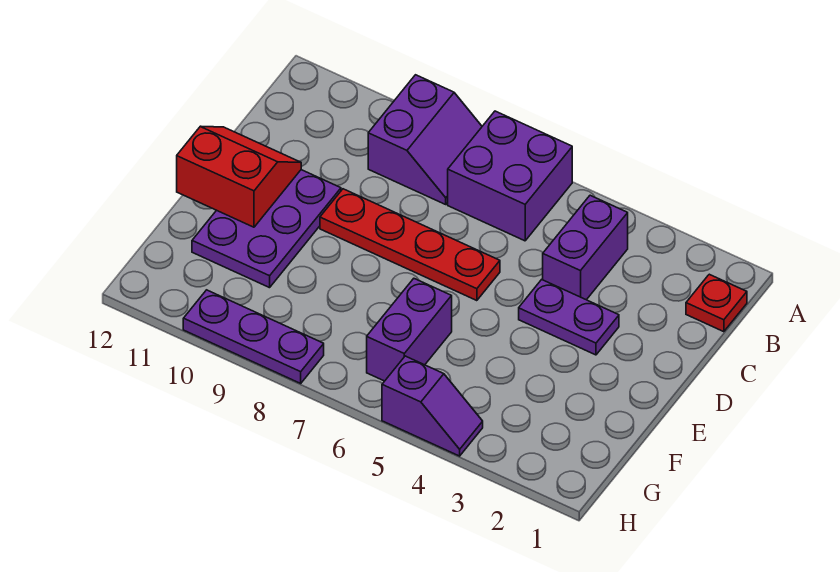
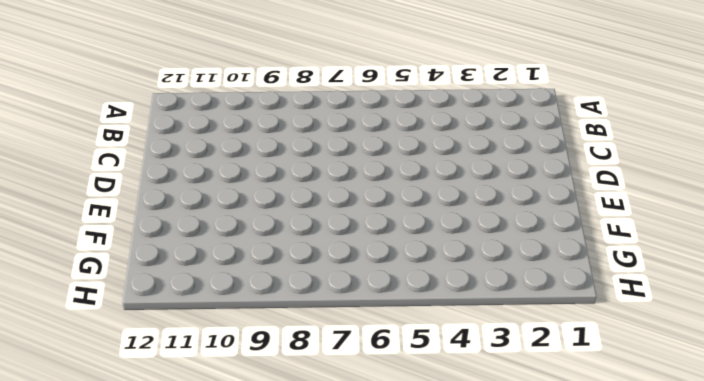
none -> purple 2x2 brick [448,111,572,241]
none -> purple 2x2 slope [368,75,482,204]

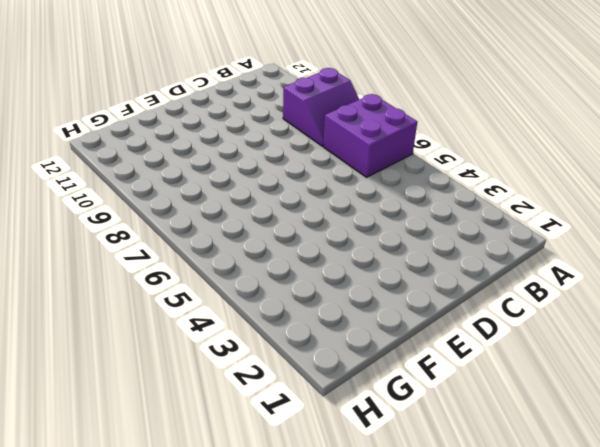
none -> red 1x1 plate [686,274,747,332]
none -> purple 1x2 brick [543,195,628,300]

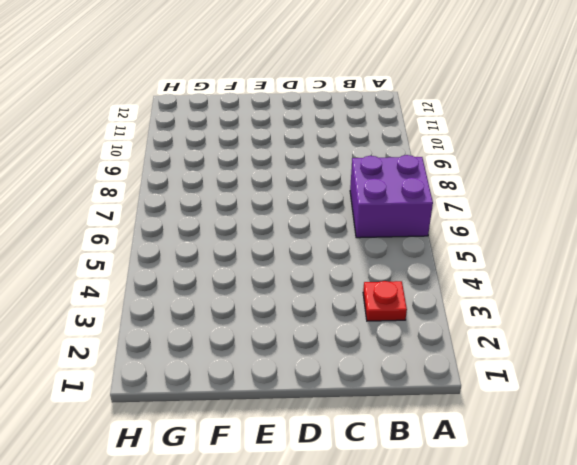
red 1x1 plate [363,281,407,321] -> red 1x1 plate moved to [686,274,747,332]
none -> purple 2x2 slope [368,75,482,204]
none -> purple 1x2 brick [543,195,628,300]

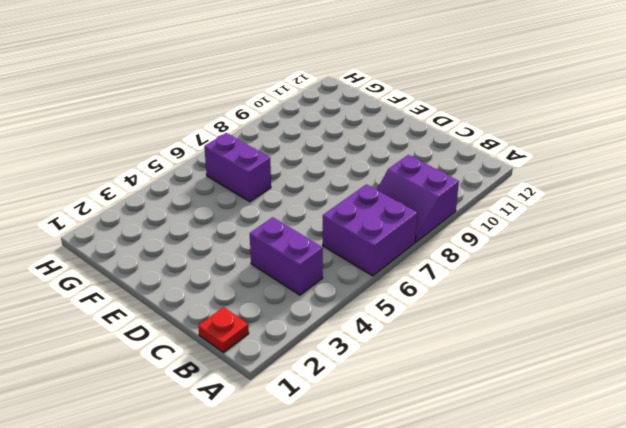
none -> purple 1x2 plate [519,280,619,355]
none -> red 1x4 plate [320,189,500,301]

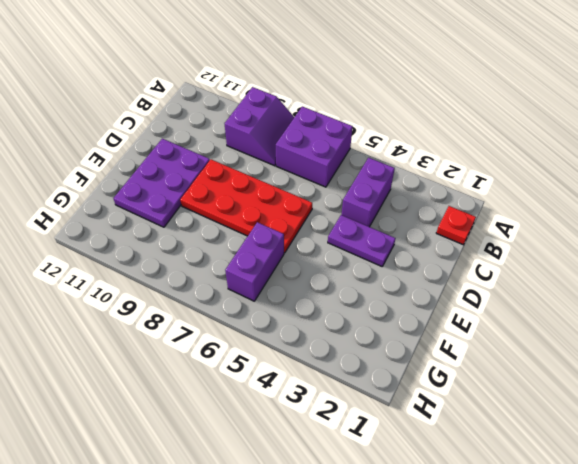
red 2x4 plate [180,159,312,253] -> red 1x4 plate [320,189,500,301]
none -> purple 1x2 slope [382,356,483,456]
none -> purple 1x3 plate [183,290,324,383]

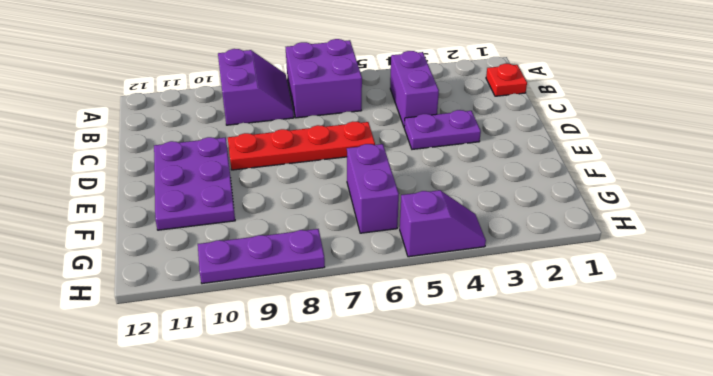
none -> red 2x2 slope [177,126,301,227]

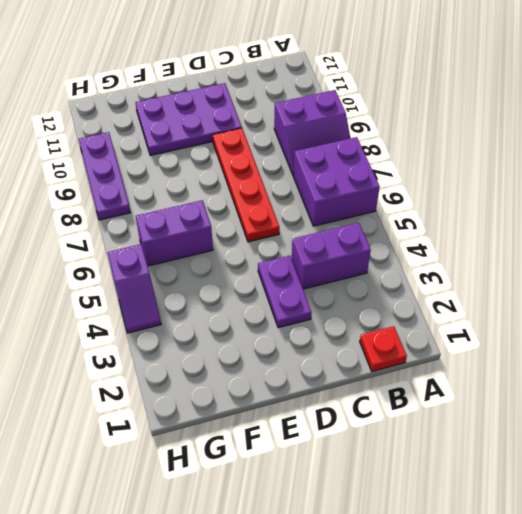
none -> red 2x2 slope [177,126,301,227]

